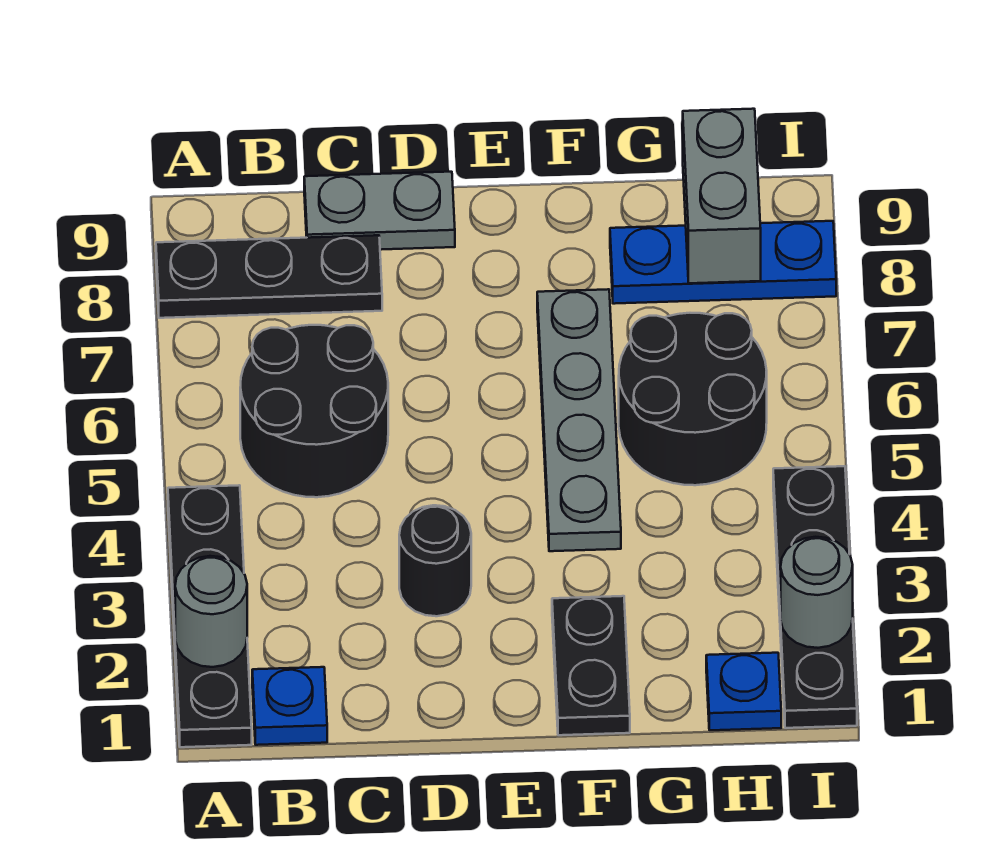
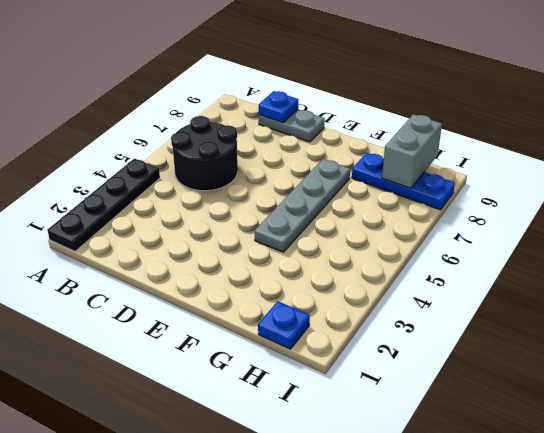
blue 1x1 plate [259,91,298,123] -> blue 1x1 plate moved to [252,667,327,745]
none -> black 1x3 plate [156,235,382,318]
none -> black 1x1 round brick [399,505,471,616]
none -> black 1x2 plate [552,596,630,735]

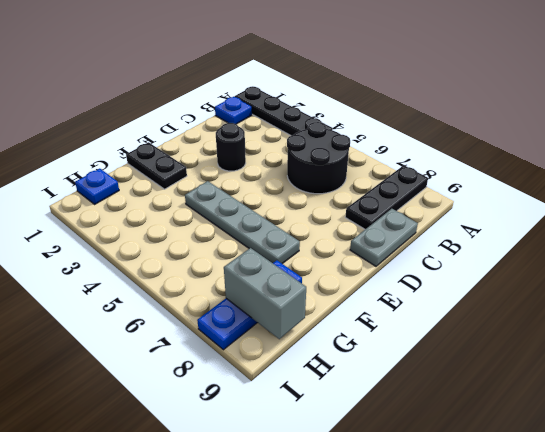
none -> black 2x2 round brick [619,313,767,485]
none -> black 1x4 plate [773,466,857,728]
none -> grey 1x1 round brick [175,556,247,667]

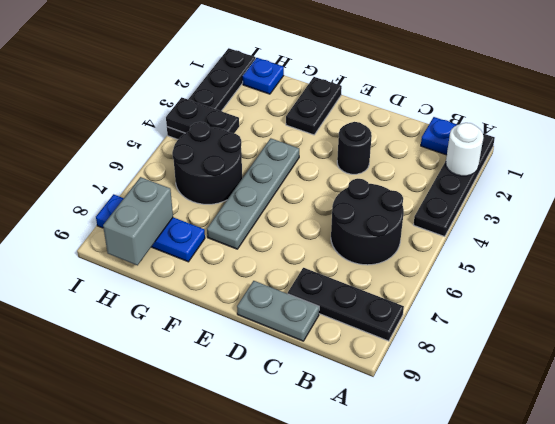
white 1x1 round brick [446,123,483,176] -> grey 1x1 round brick [175,556,247,667]
black 1x2 plate [166,97,239,133] -> none
none -> grey 1x1 round brick [781,537,853,648]

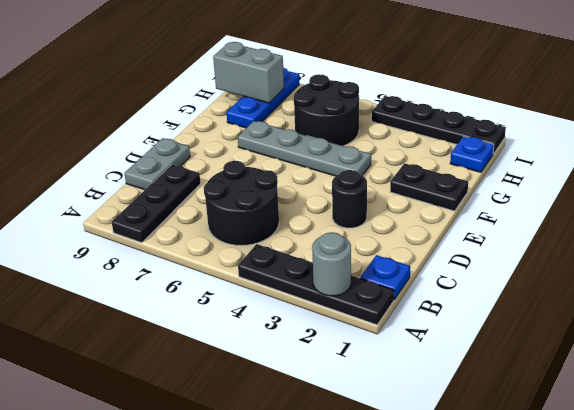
none -> grey 1x1 round brick [781,537,853,648]

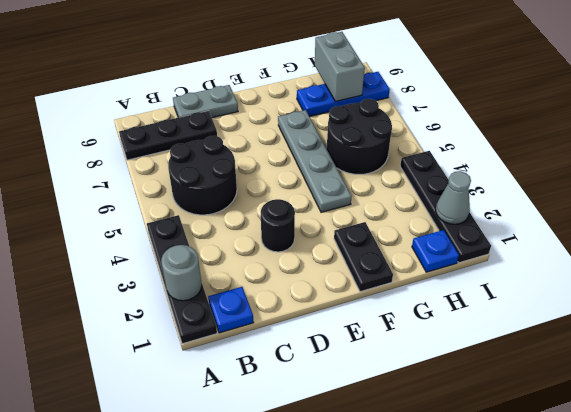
grey 1x1 cone [436,171,471,224] -> grey 1x1 round brick [781,537,853,648]

